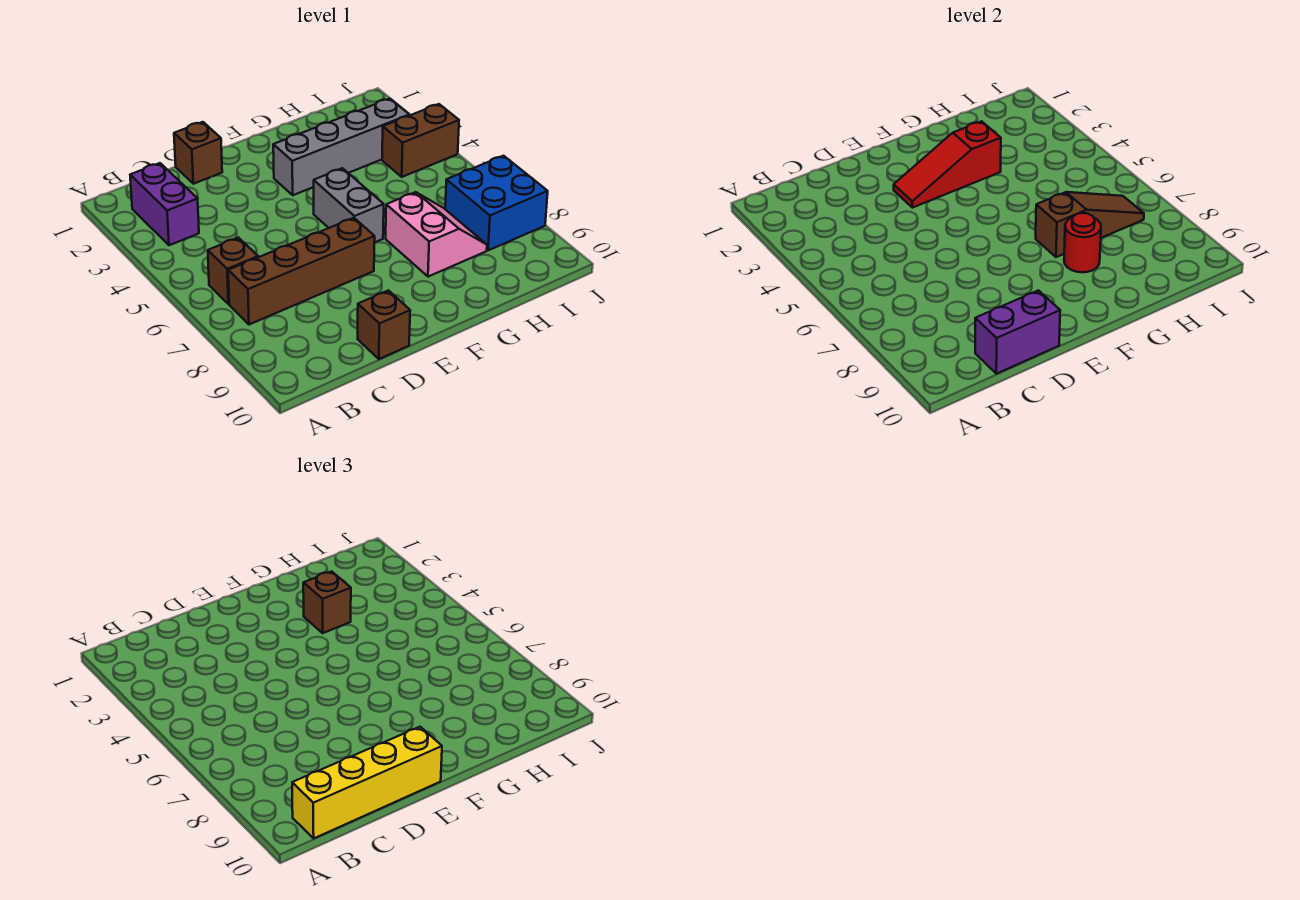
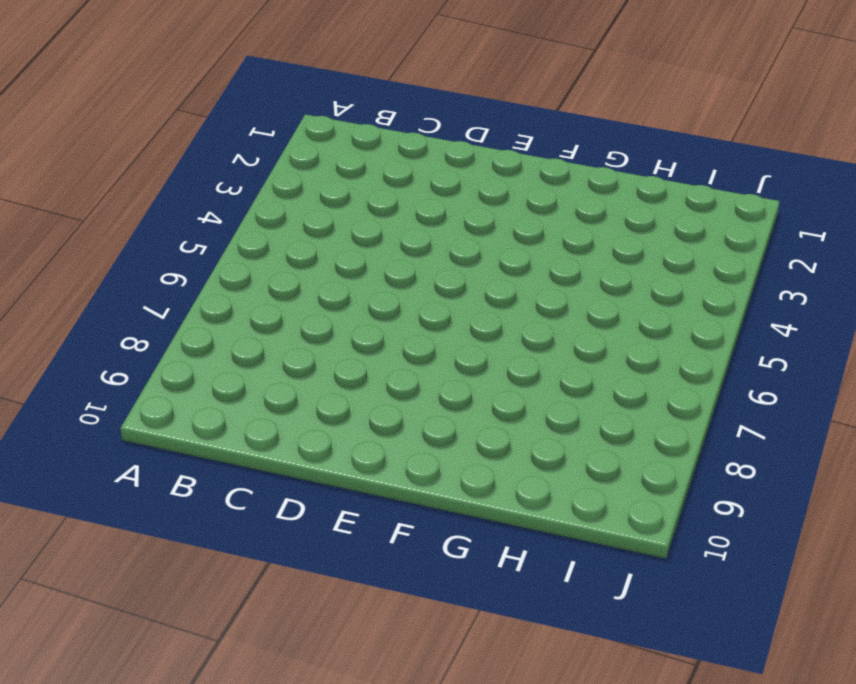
none -> purple 1x2 brick [130,163,199,245]
none -> brown 1x1 brick [208,238,258,304]
none -> brown 1x4 brick [228,218,375,325]

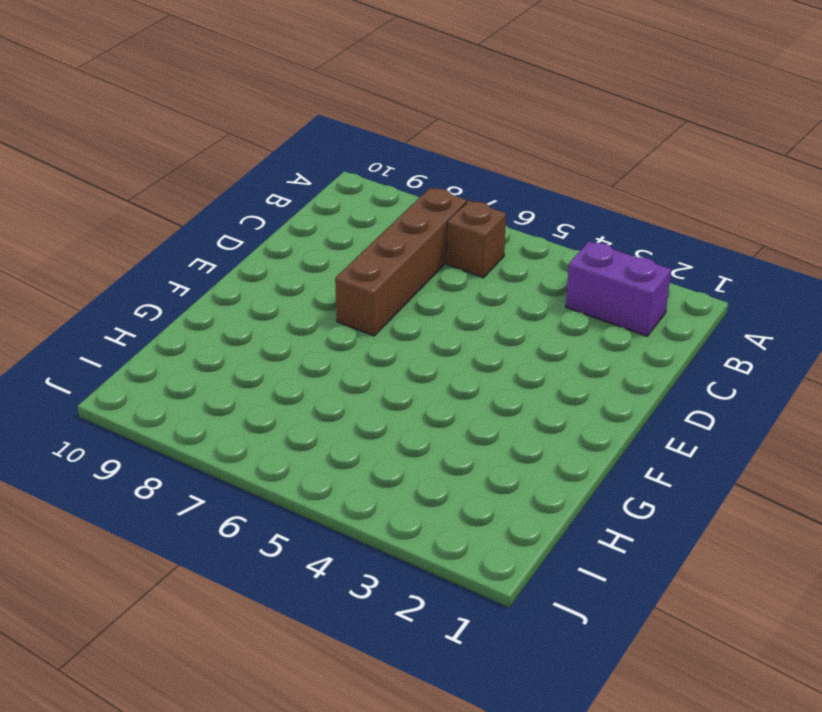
none -> brown 1x1 brick [174,122,222,184]
none -> brown 1x1 brick [358,290,410,359]
none -> grey 1x4 brick [273,99,409,195]

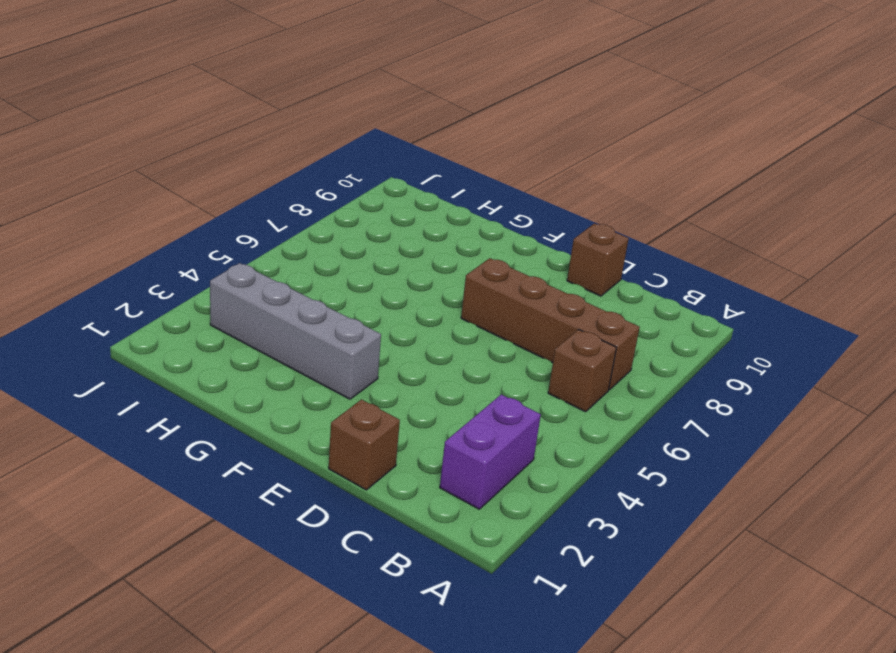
none -> grey 1x2 brick [314,168,384,243]
none -> pink 2x2 slope [386,192,487,277]
none -> brown 1x2 brick [382,104,459,177]

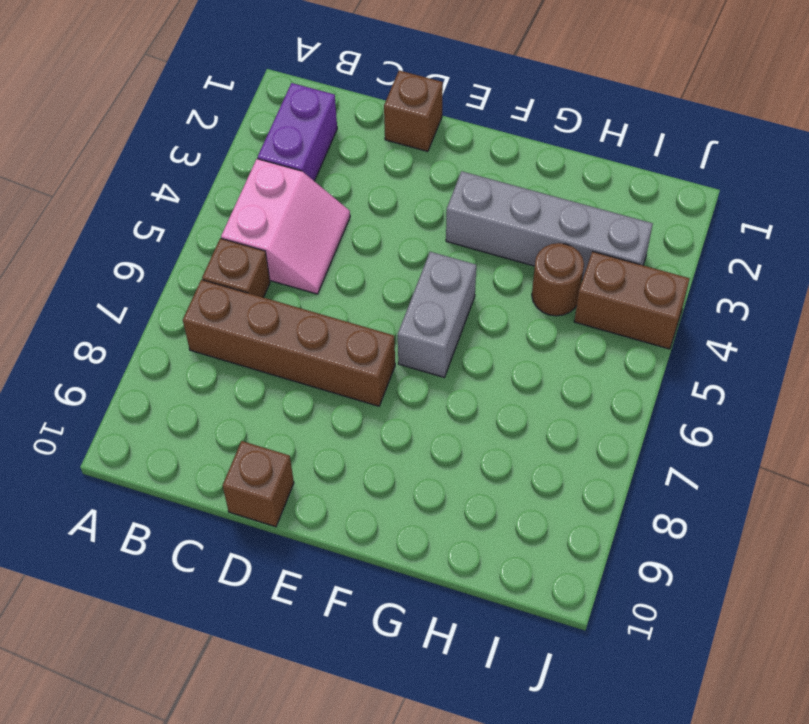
pink 2x2 slope [221,159,350,294] -> pink 2x2 slope moved to [386,192,487,277]
brown 1x1 round brick [532,243,584,316] -> none
none -> blue 2x2 brick [445,156,548,250]
none -> purple 1x2 brick [975,290,1060,374]
none -> red 1x3 slope [894,121,1001,208]

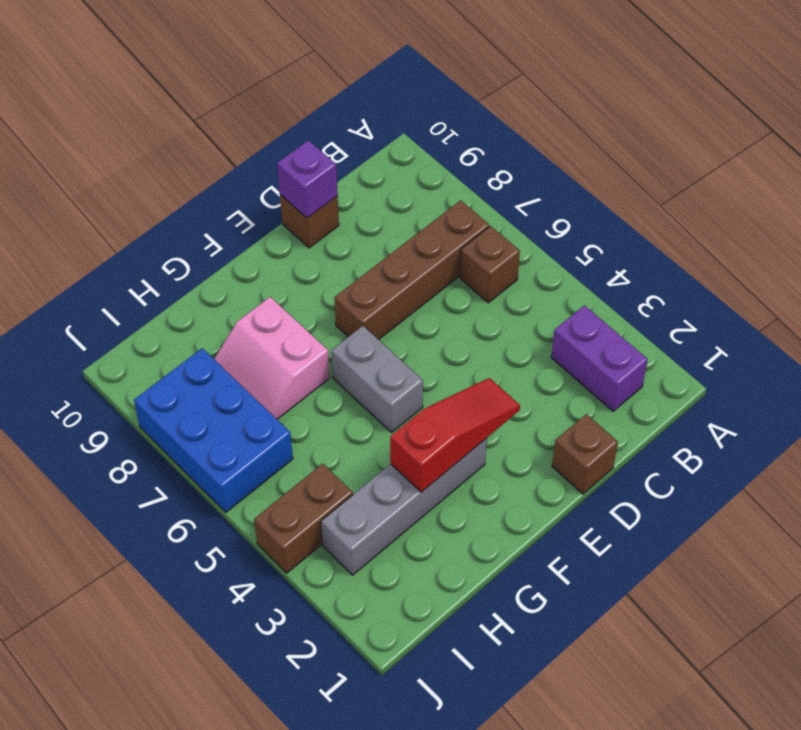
purple 1x1 brick [277,140,338,218] -> purple 1x2 brick [975,290,1060,374]
blue 2x3 brick [134,348,293,512] -> blue 2x2 brick [445,156,548,250]
none -> brown 1x3 slope [1036,192,1144,257]
none -> red 1x1 round brick [1064,213,1101,272]
none -> yellow 1x4 brick [292,727,442,838]

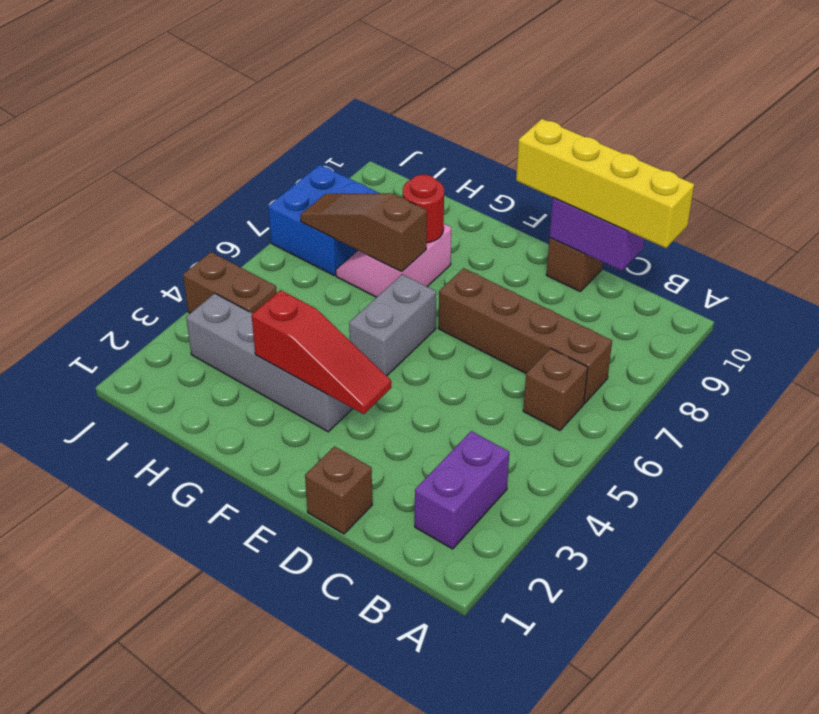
none -> brown 1x1 brick [303,571,351,633]

